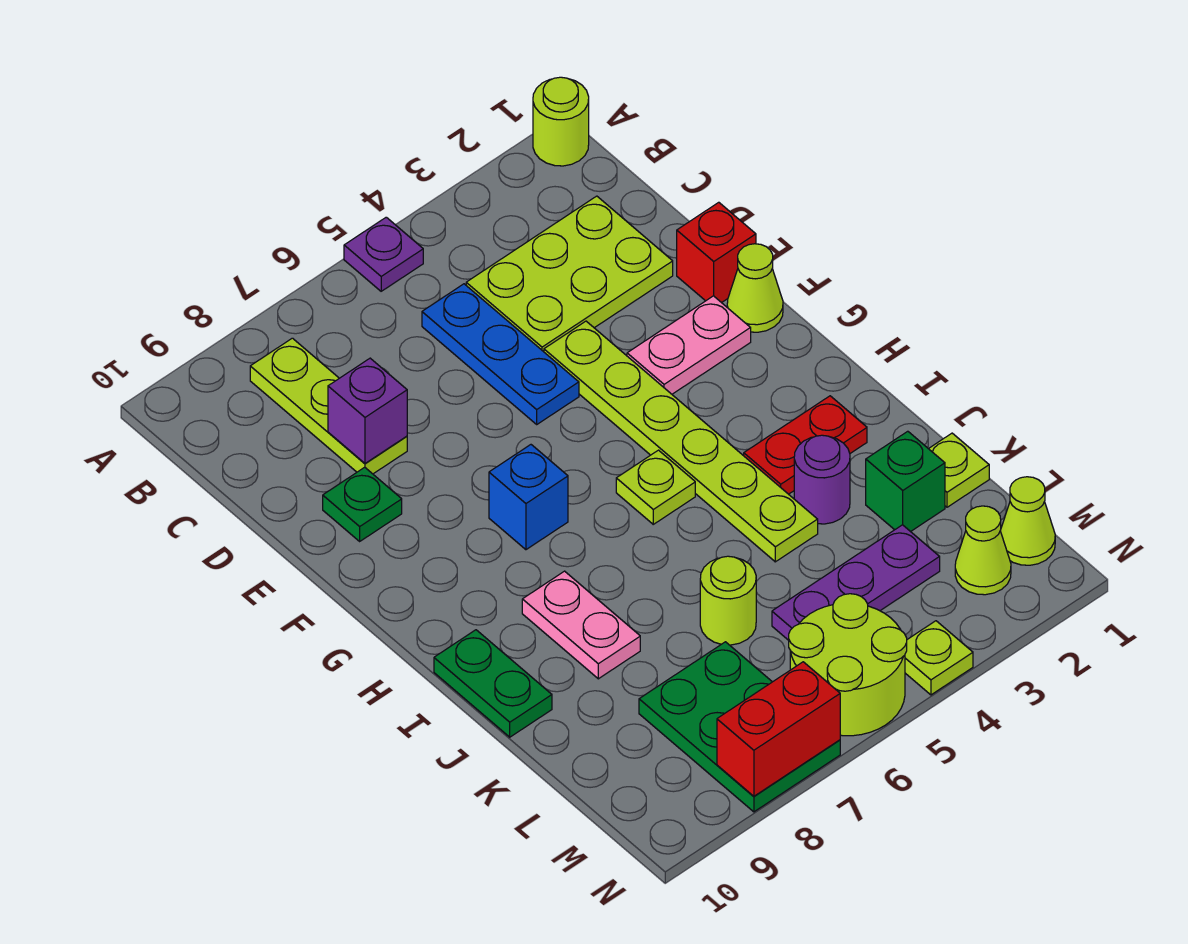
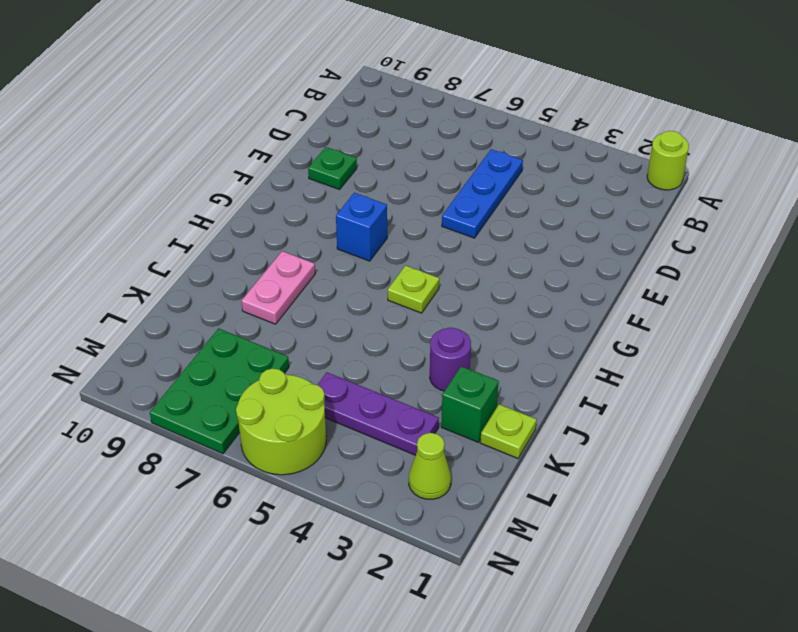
none -> purple 1x1 plate [344,217,423,291]
none -> lime 1x3 plate [250,338,407,474]
none -> lime 2x3 plate [466,196,673,352]

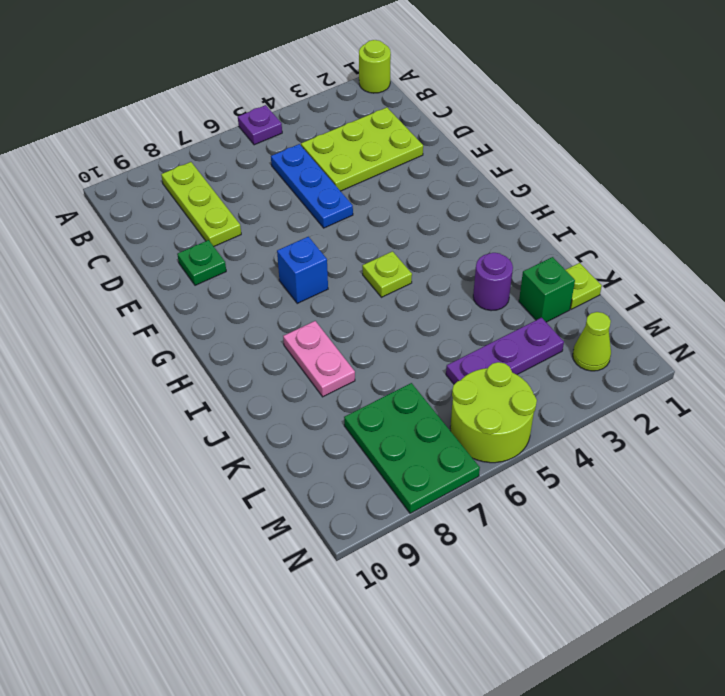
none -> red 1x1 brick [677,202,756,303]
none -> lime 1x6 plate [544,321,818,562]
none -> lime 1x1 cone [727,244,783,332]

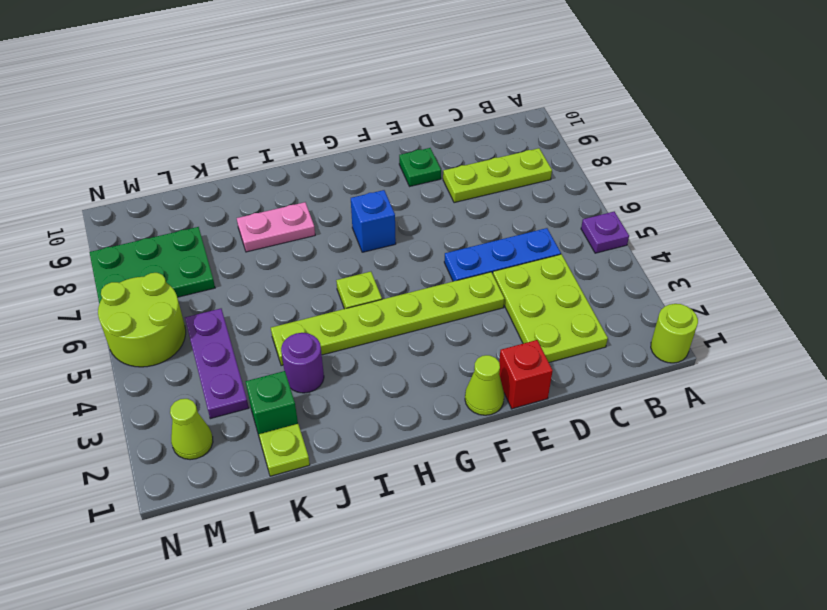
none -> pink 1x2 plate [627,296,751,394]
none -> red 1x2 plate [744,396,867,494]
none -> green 1x2 plate [434,630,552,737]

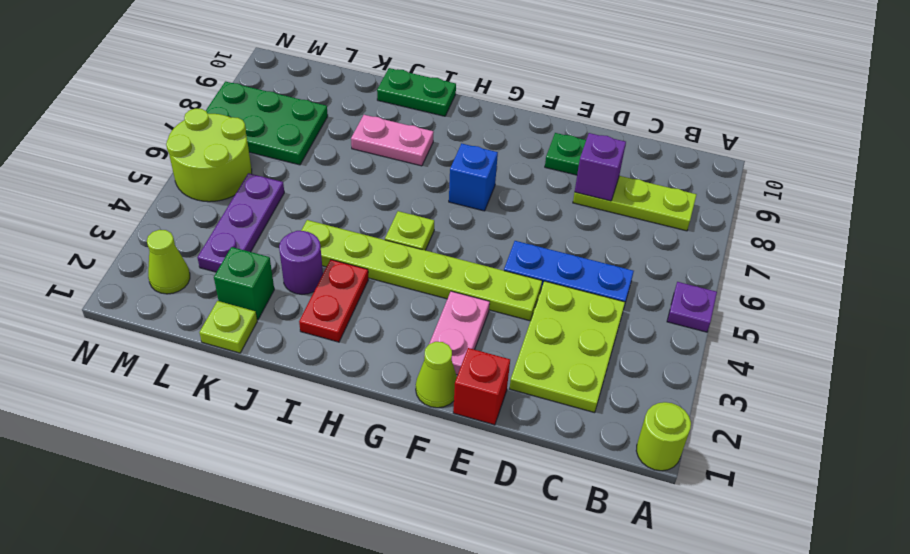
none -> lime 1x1 round brick [700,556,756,645]
none -> lime 1x1 cone [1000,477,1055,565]
none -> lime 1x1 plate [905,621,973,695]

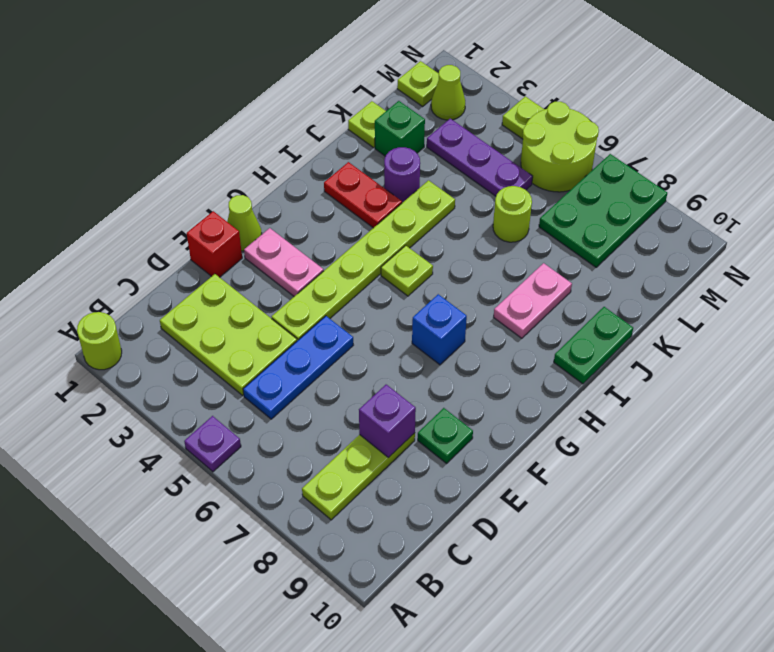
lime 1x1 plate [397,61,439,106] -> lime 1x1 cone [1000,477,1055,565]
none -> red 1x2 brick [717,662,840,796]

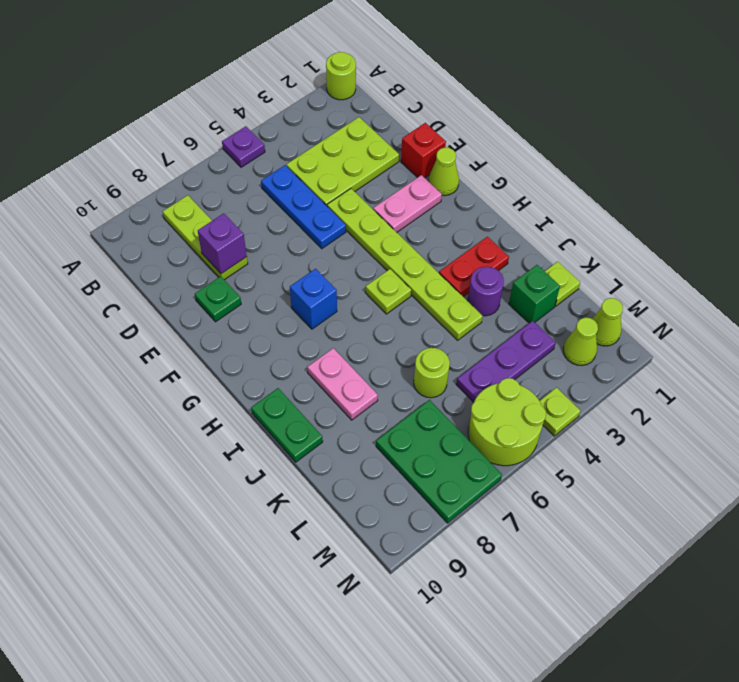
none -> red 1x2 brick [717,662,840,796]

